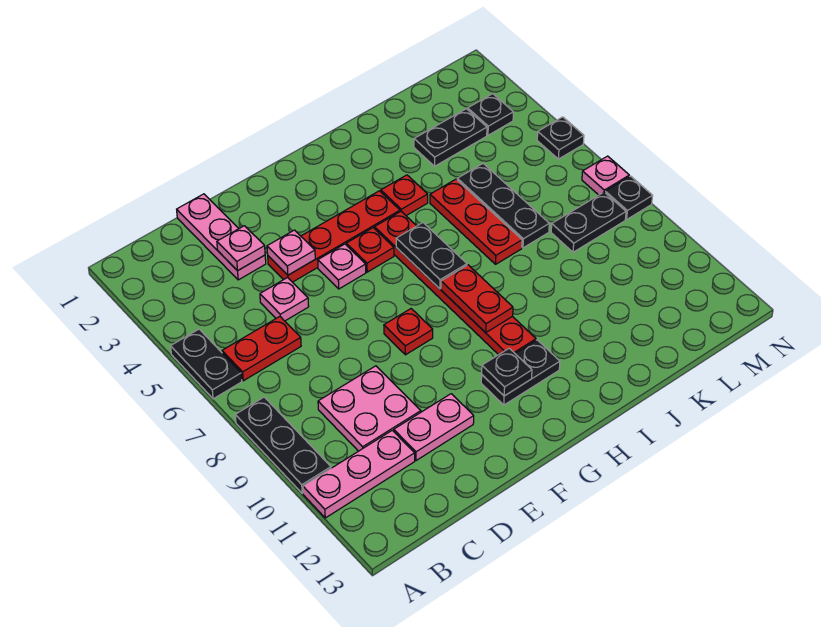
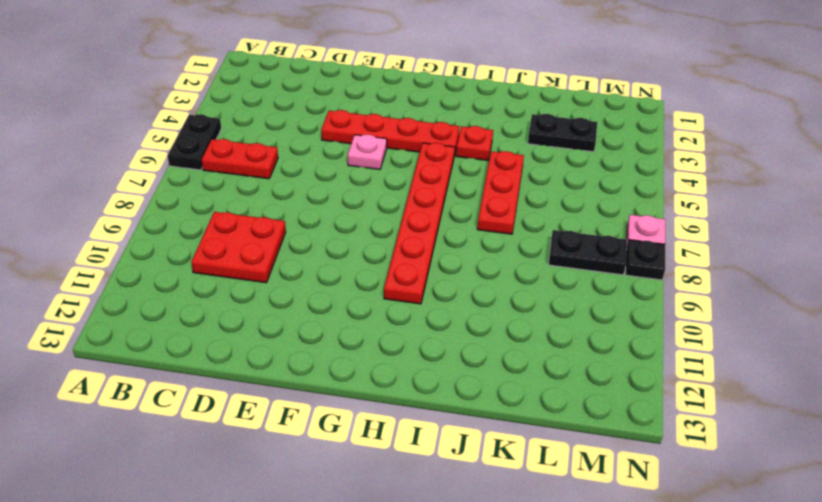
red 2x2 plate [191,212,286,283] -> pink 2x2 plate [318,366,421,451]
none -> black 1x3 plate [235,397,331,493]
none -> pink 1x3 plate [303,430,415,518]
none -> pink 1x3 plate [177,194,266,280]

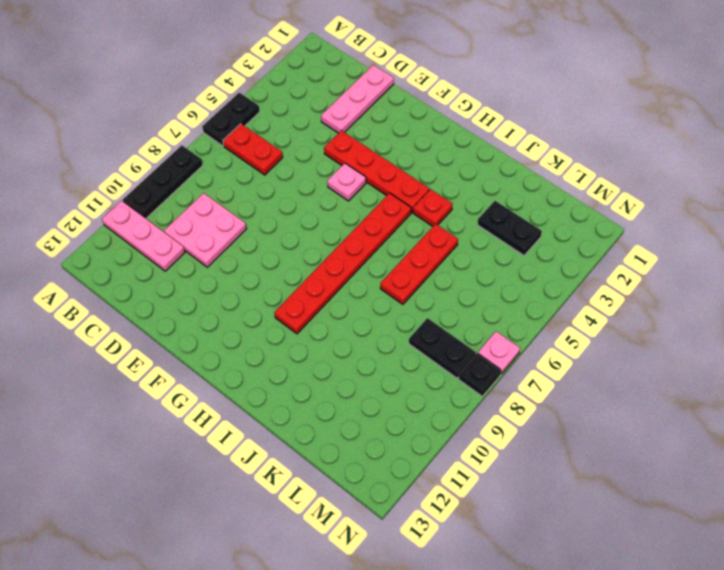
none -> pink 1x1 plate [260,278,309,321]
none -> pink 1x2 plate [394,394,474,461]
none -> red 1x1 plate [384,309,433,355]

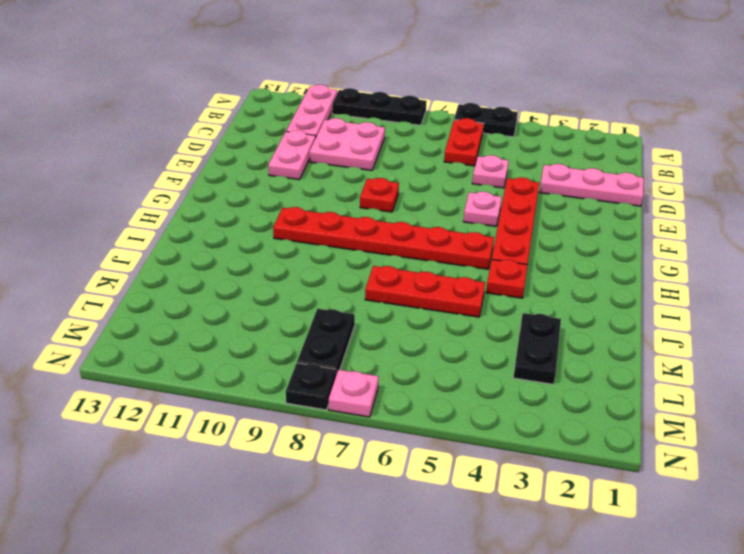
none -> red 1x1 plate [346,228,394,272]
none -> black 1x2 plate [481,340,560,405]
none -> black 1x3 plate [457,164,549,248]

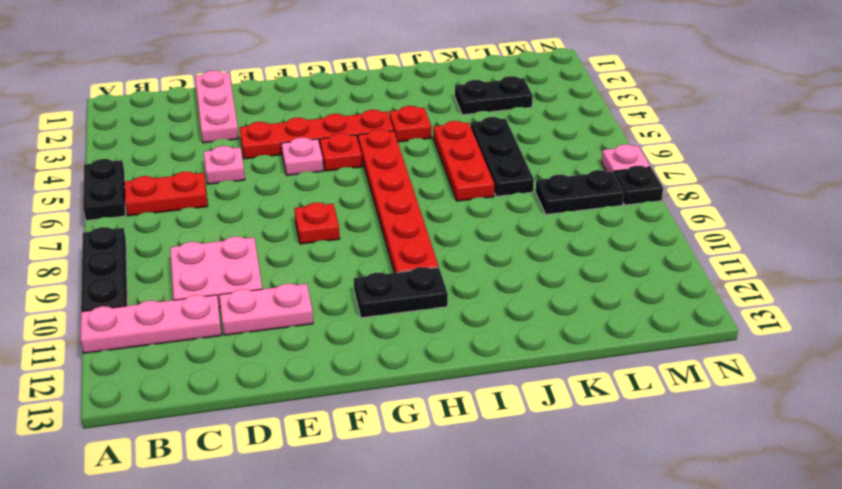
none -> black 1x1 plate [468,94,513,135]
none -> black 1x1 plate [537,117,584,159]
none -> pink 1x1 plate [217,226,265,271]

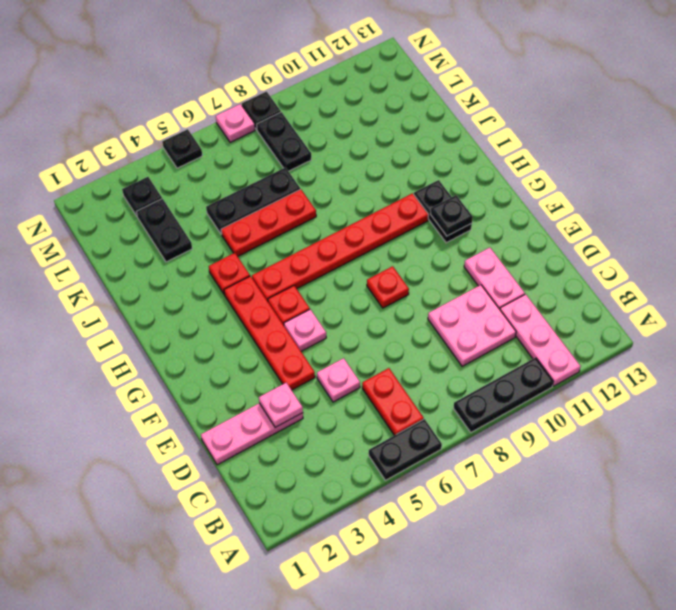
none -> pink 1x1 plate [267,230,315,275]
none -> black 1x2 plate [396,223,467,289]
none -> red 1x2 plate [441,265,513,333]

